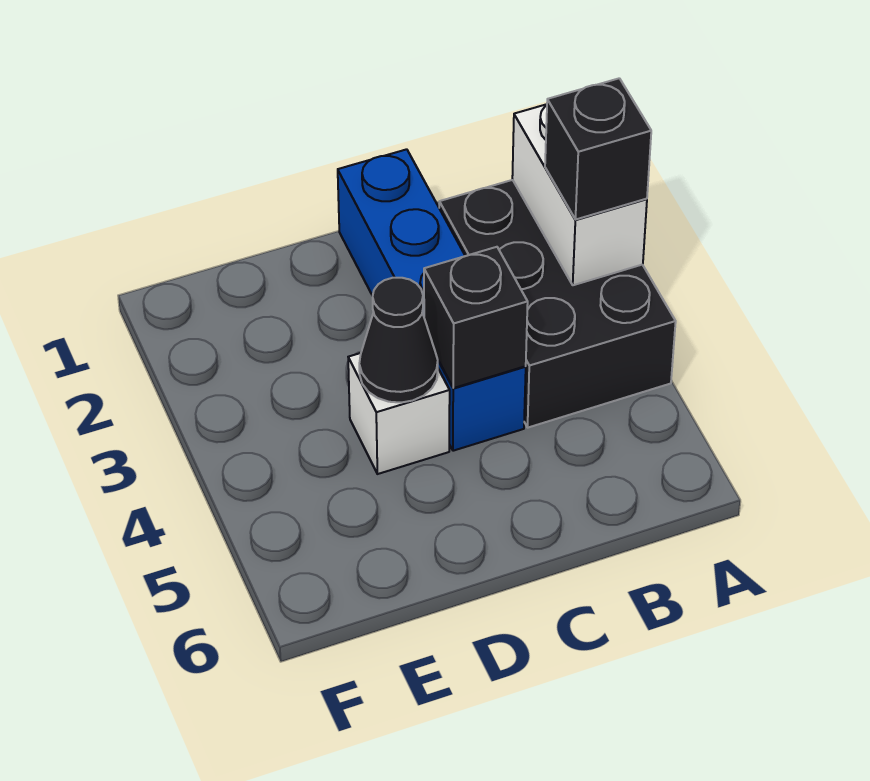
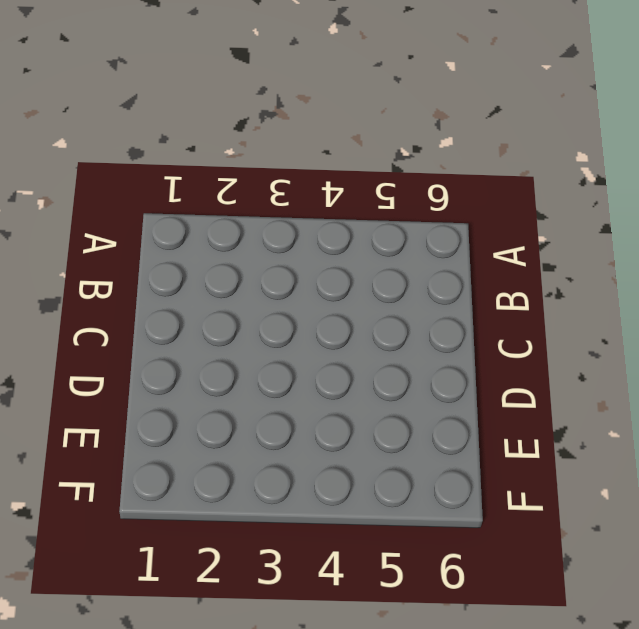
none -> black 2x3 brick [439,180,676,428]
none -> blue 1x4 brick [338,149,526,451]

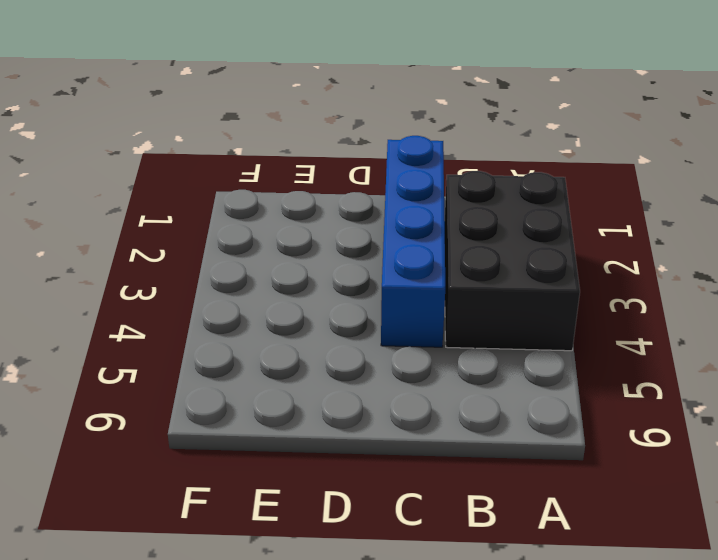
none -> white 1x1 brick [348,353,450,474]
none -> white 1x2 brick [512,104,647,285]

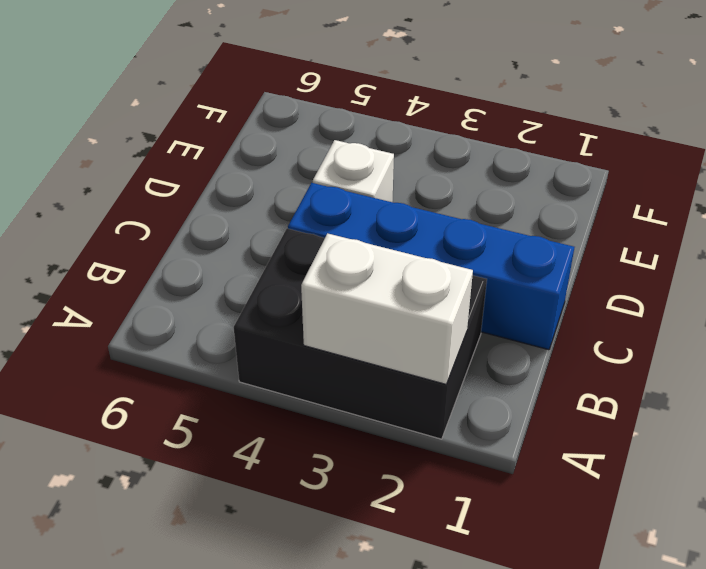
none -> black 1x1 brick [424,247,528,388]
none -> black 1x1 cone [359,278,438,403]

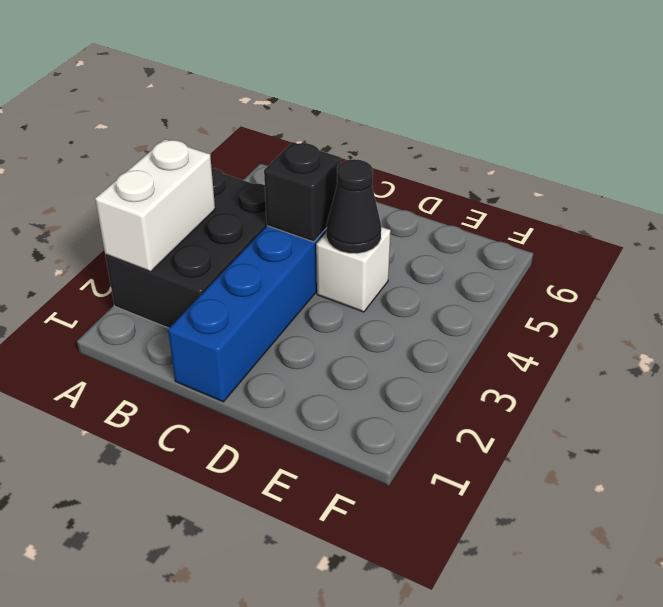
none -> black 1x1 brick [545,78,651,220]

